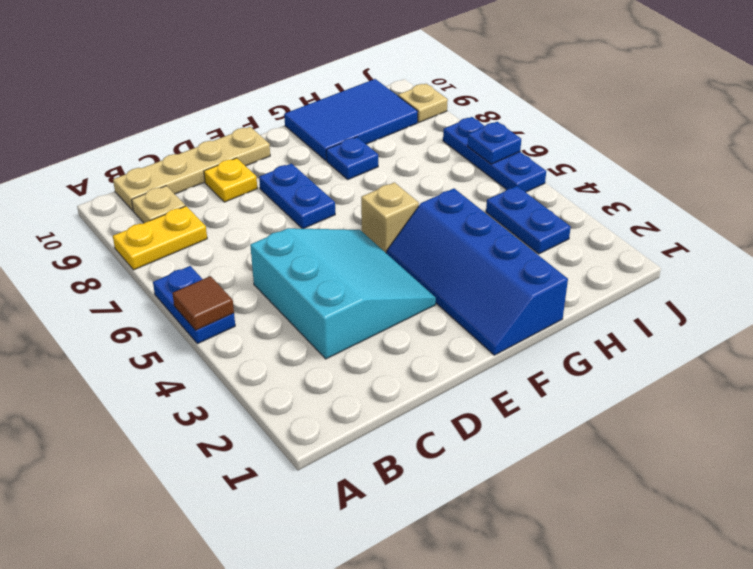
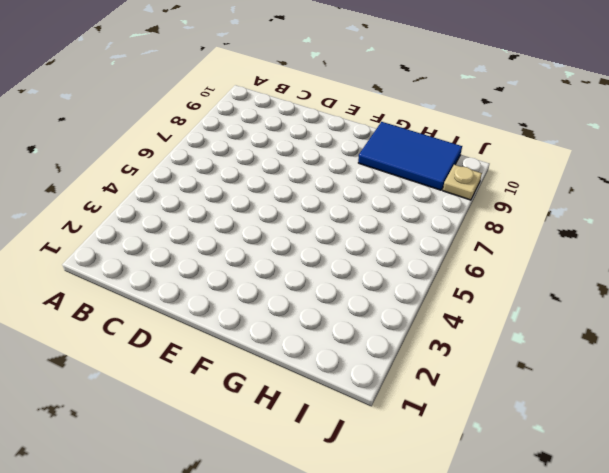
none -> blue 1x2 plate [153,266,235,344]
none -> yellow 1x2 plate [113,206,207,270]
none -> tan 1x1 plate [132,186,185,223]

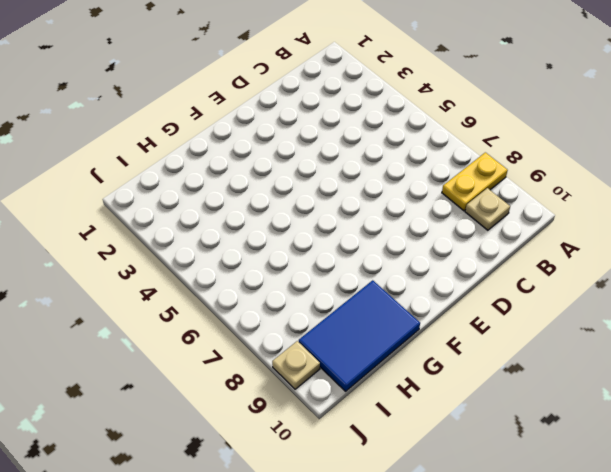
none -> blue 1x2 plate [153,266,235,344]
none -> tan 1x4 plate [113,127,270,211]
none -> cyan 3x3 slope [250,228,436,359]

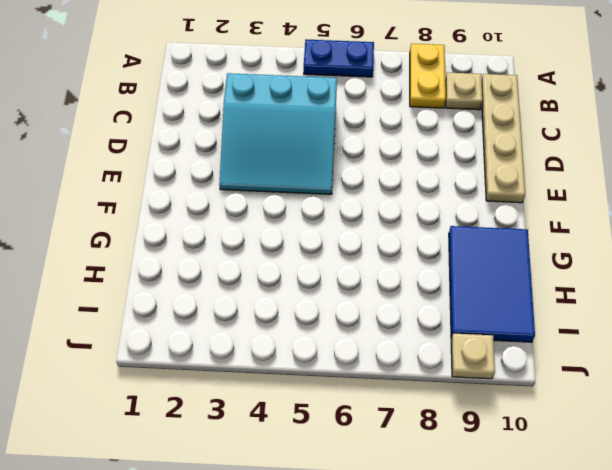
none -> yellow 1x1 plate [204,158,257,202]
none -> blue 1x2 plate [259,164,335,229]
none -> blue 2x4 slope [386,189,568,355]

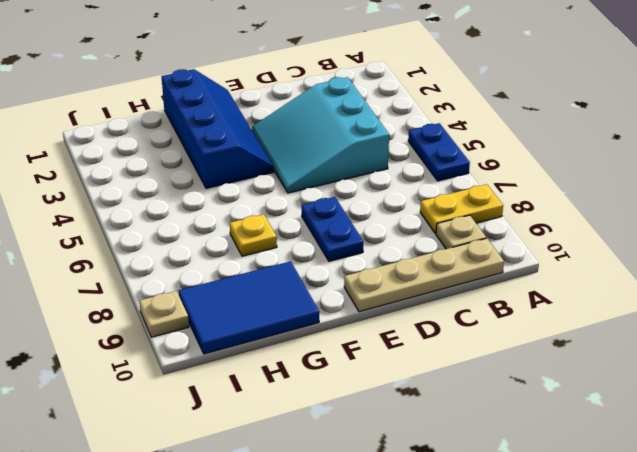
yellow 1x1 plate [230,214,277,256] -> yellow 1x1 plate moved to [204,158,257,202]
none -> tan 1x1 brick [361,182,419,253]
none -> blue 1x1 plate [326,137,378,179]
none -> blue 1x2 plate [486,186,571,254]

